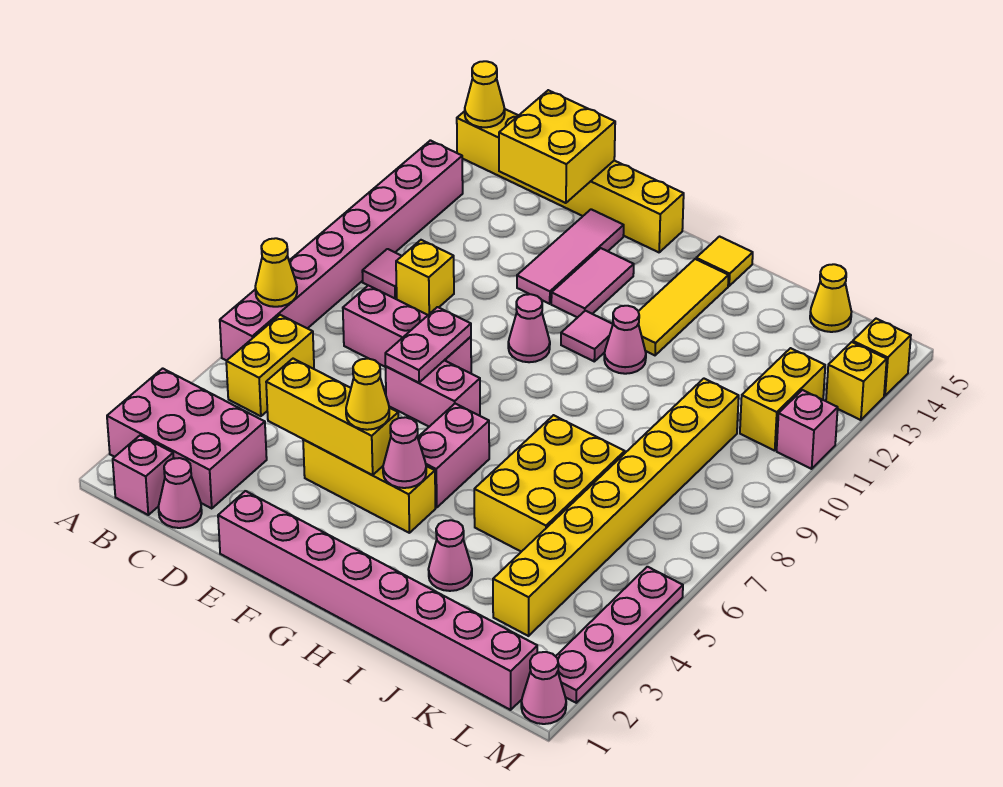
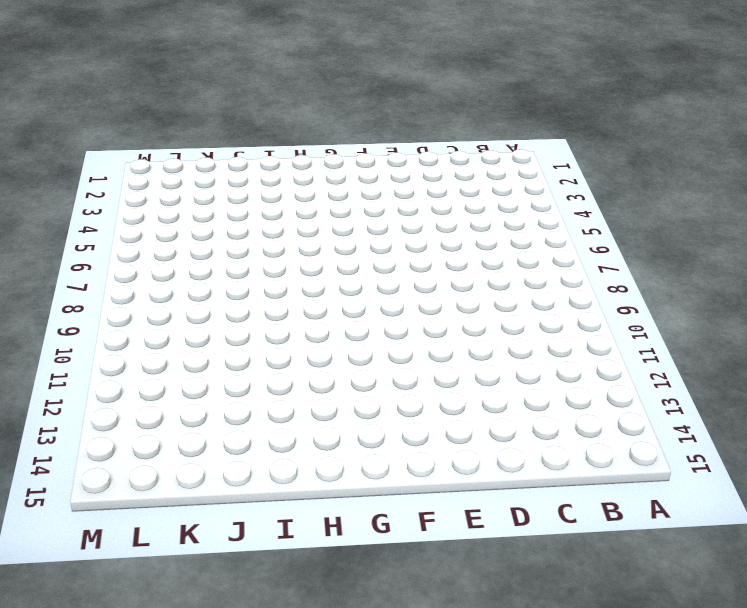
none -> pink 2x3 brick [107,368,267,508]
none -> pink 1x8 brick [220,140,463,361]
none -> yellow 1x6 brick [457,109,684,252]
none -> pink 1x1 brick [113,435,174,515]

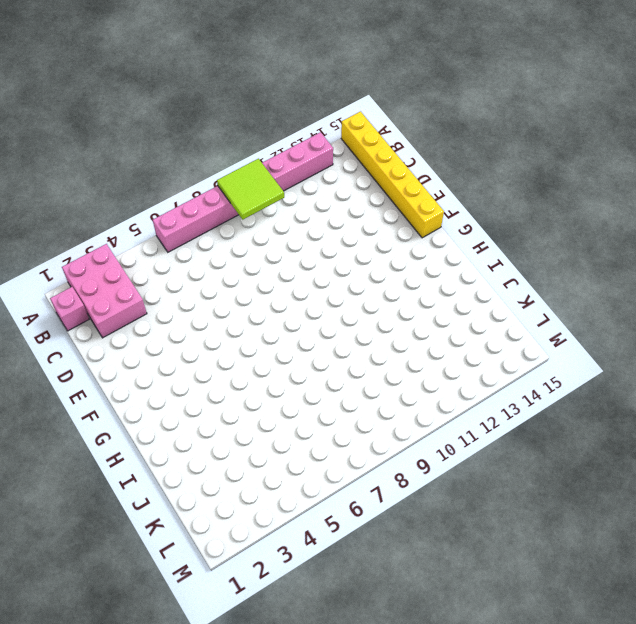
lime 2x2 tile [217,159,284,219] -> none
none -> yellow 1x2 brick [226,315,314,416]
none -> pink 1x1 tile [362,249,401,299]
none -> pink 1x1 cone [158,458,202,528]
none -> pink 1x3 brick [343,286,471,373]

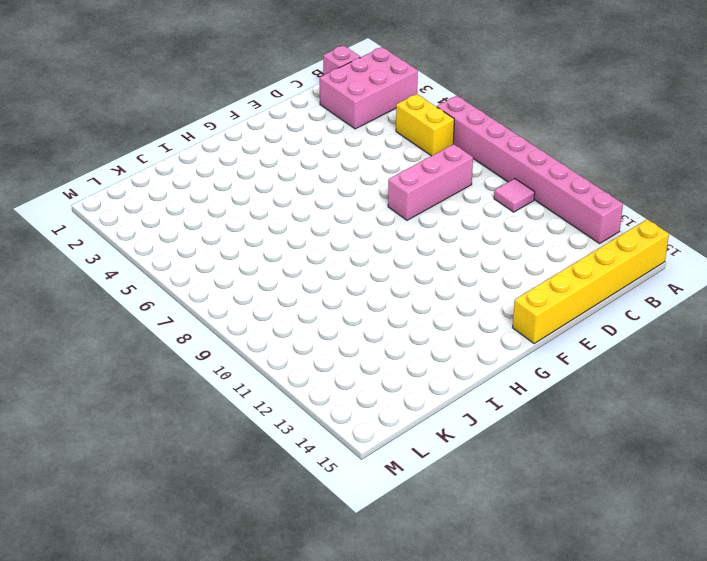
none -> pink 1x1 cone [158,458,202,528]
none -> yellow 1x1 brick [396,240,454,315]
none -> pink 1x8 brick [218,491,537,710]
none -> yellow 1x3 brick [303,439,435,533]

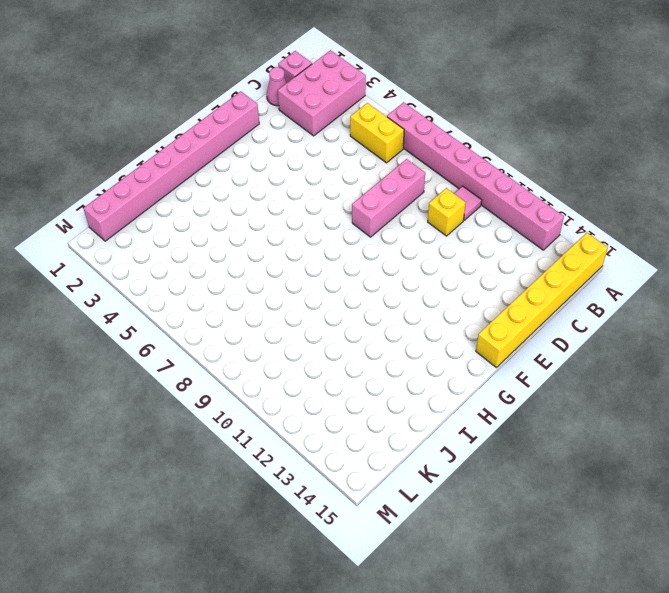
none -> yellow 1x3 brick [303,439,435,533]
none -> pink 1x2 brick [385,360,480,427]
none -> pink 1x3 tile [517,209,624,304]
none -> pink 1x1 cone [508,294,550,362]

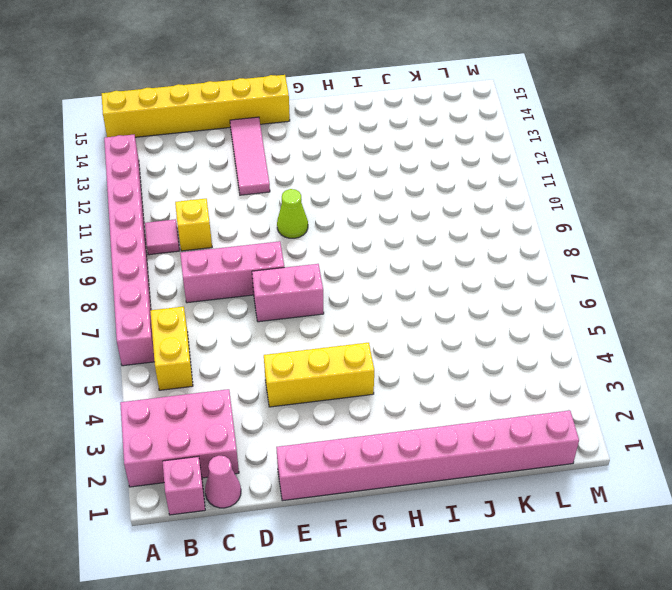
lime 1x1 cone [277,189,308,238] -> pink 1x1 cone [508,294,550,362]
none -> pink 1x2 tile [551,248,634,318]
none -> pink 1x2 brick [418,404,489,508]
none -> pink 1x1 tile [561,311,613,361]
none -> pink 1x1 cone [604,306,646,374]

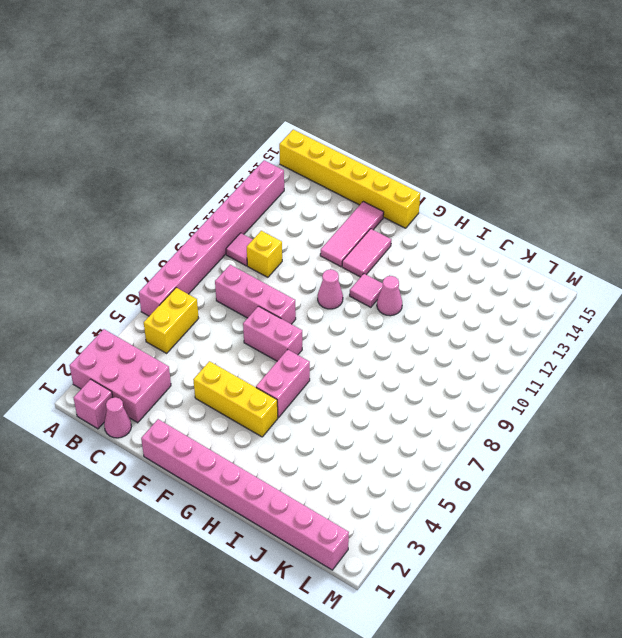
none -> yellow 1x3 tile [638,259,729,355]
none -> yellow 1x1 tile [696,237,753,286]
none -> pink 1x1 cone [428,520,472,591]
none -> yellow 2x3 brick [474,415,625,552]

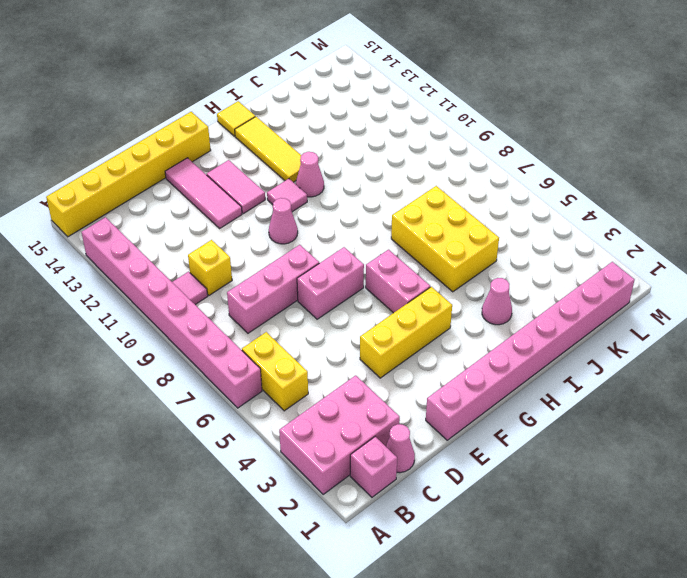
none -> yellow 1x8 brick [493,379,739,636]
none -> yellow 1x1 cone [810,264,851,332]
none -> yellow 1x2 brick [740,348,825,451]
none -> pink 1x1 cone [521,652,566,724]

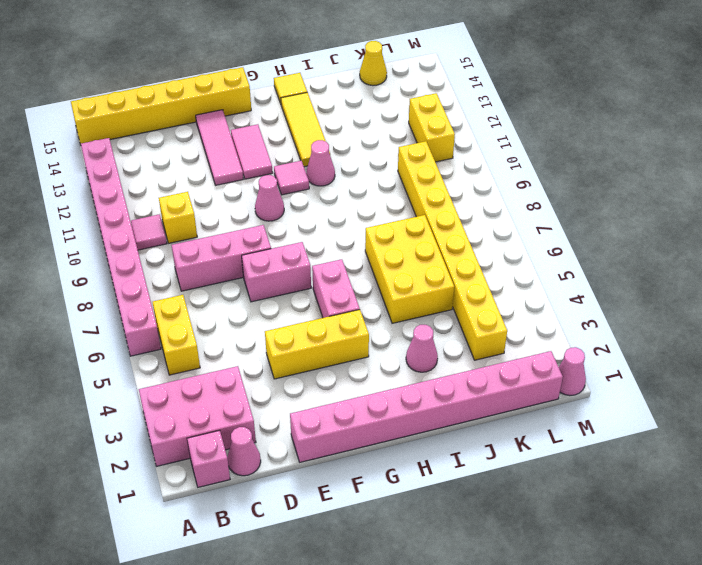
none -> pink 1x4 plate [556,567,683,703]
none -> pink 1x1 brick [777,390,838,469]
none -> yellow 1x1 brick [826,342,887,420]
none -> yellow 1x1 brick [853,319,911,396]

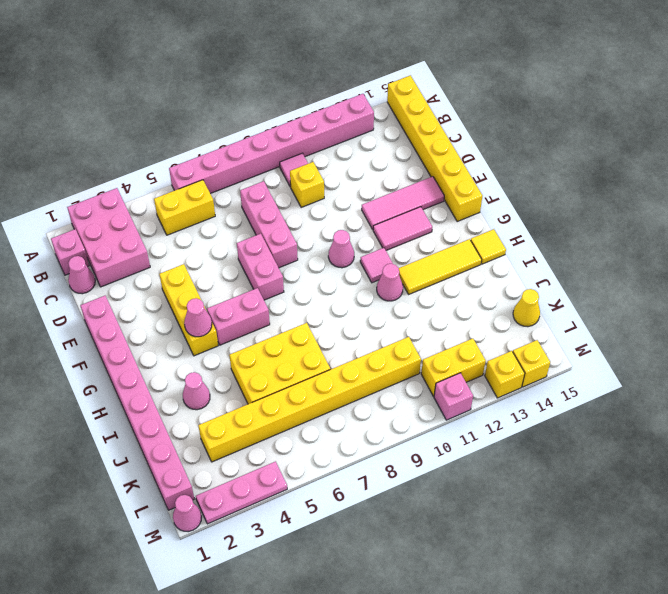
pink 1x3 plate [196,462,287,524] -> pink 1x4 plate [556,567,683,703]
none -> yellow 1x1 cone [255,238,297,307]
none -> yellow 1x1 cone [465,61,505,127]
none -> yellow 2x2 brick [499,90,615,203]
none -> yellow 1x3 brick [266,359,398,475]

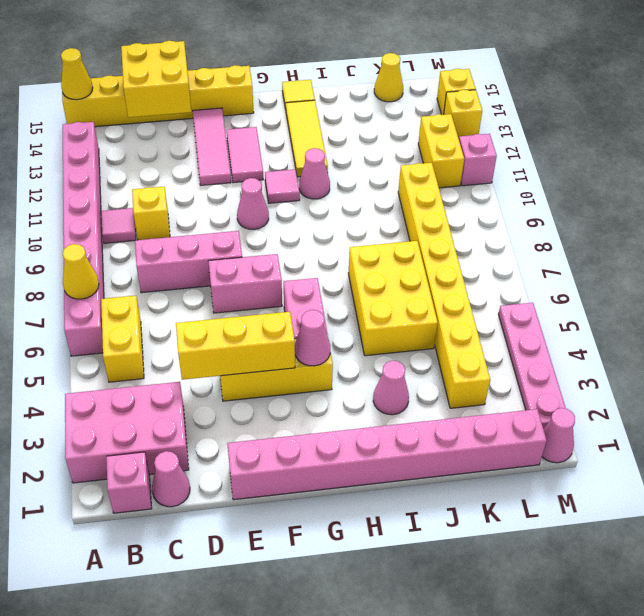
none -> pink 1x2 plate [385,307,471,383]
none -> yellow 1x1 cone [346,359,389,430]

